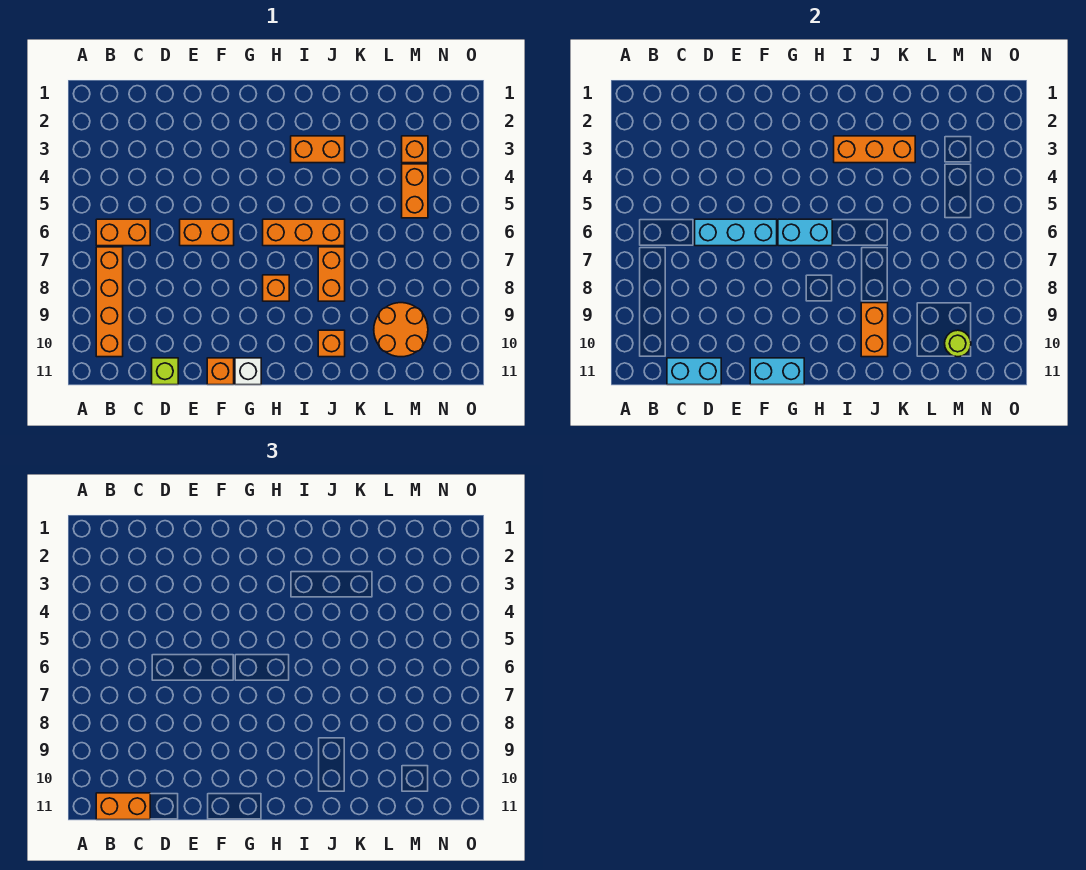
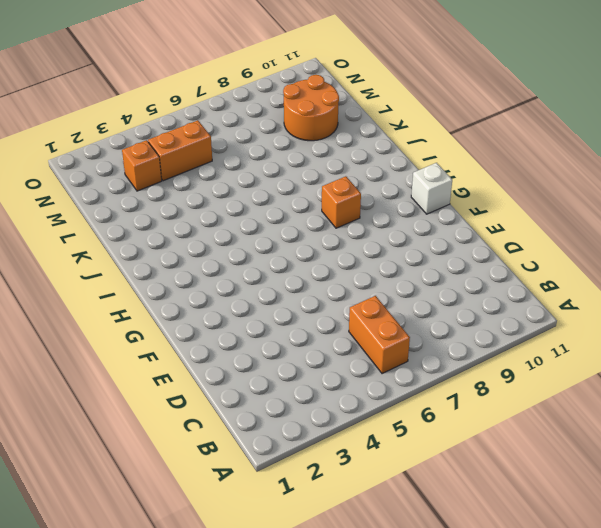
none -> orange 1x4 brick [96,247,123,357]
none -> lime 1x1 brick [152,358,178,385]
none -> orange 1x2 brick [180,219,234,246]

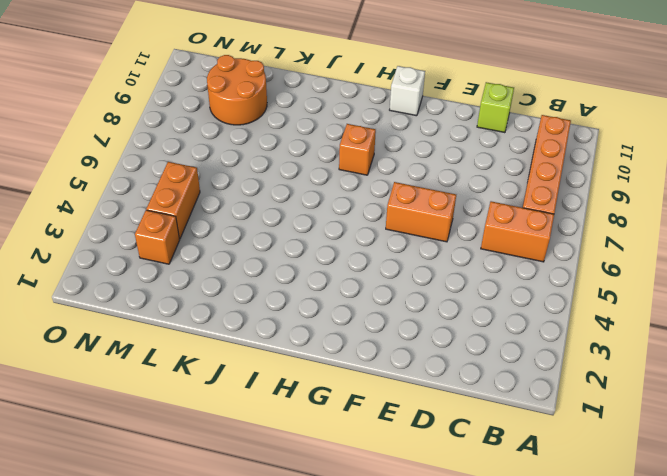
none -> orange 1x1 brick [207,358,234,385]
none -> orange 1x3 brick [263,219,345,246]
none -> orange 1x2 brick [291,136,345,163]

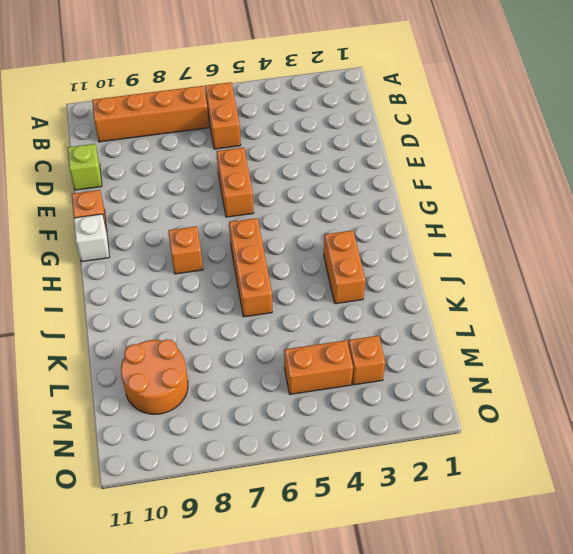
none -> orange 1x2 brick [318,247,345,301]
none -> orange 1x1 brick [318,330,345,357]
none -> cyan 1x2 brick [667,358,721,385]

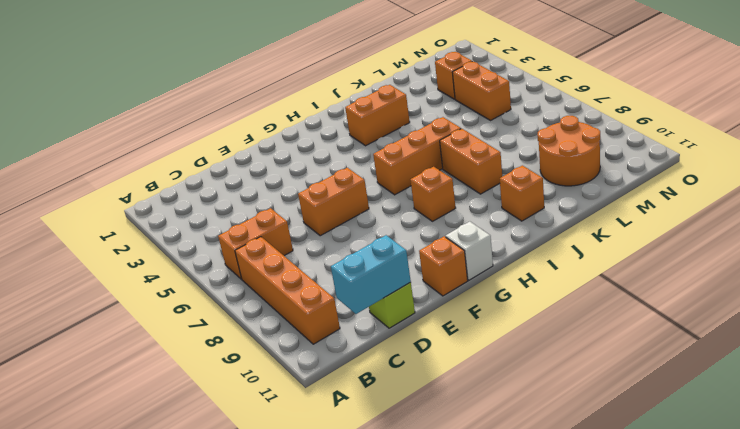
none -> cyan 1x3 brick [695,219,777,246]
none -> cyan 1x2 brick [750,358,804,385]
none -> cyan 1x2 brick [778,219,832,246]

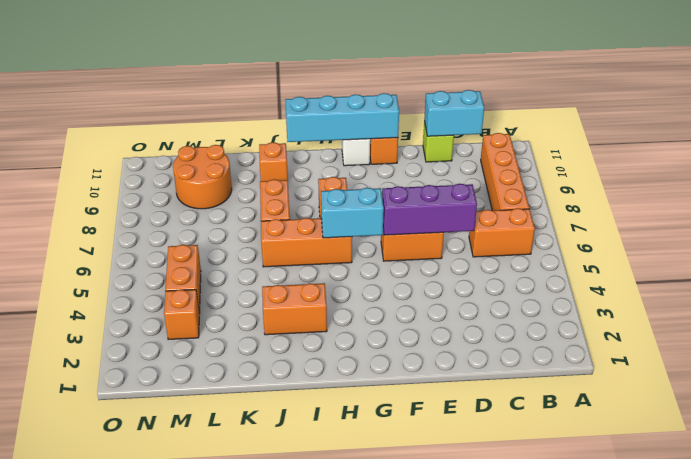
purple 1x3 brick [382,184,477,235] -> cyan 1x3 brick [695,219,777,246]
cyan 1x4 brick [285,93,399,142] -> cyan 1x2 brick [750,358,804,385]
none -> orange 1x3 brick [834,136,915,163]
none -> orange 1x2 brick [861,303,888,357]
none -> lime 1x1 round brick [945,330,971,357]

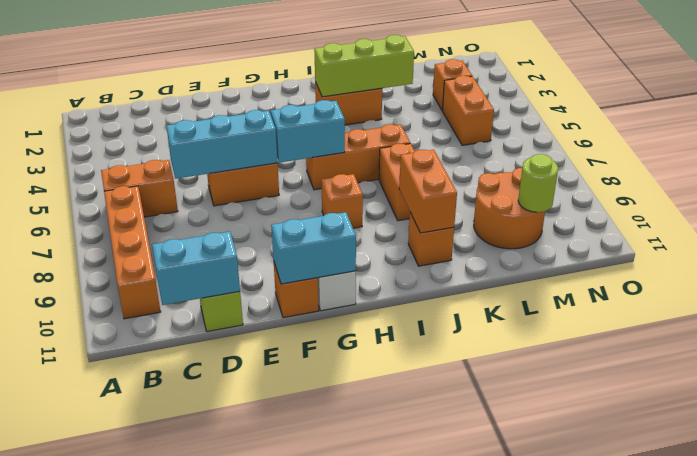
lime 1x3 brick [314,35,414,97] -> orange 1x3 brick [834,136,915,163]
none -> orange 1x2 brick [96,793,150,820]

